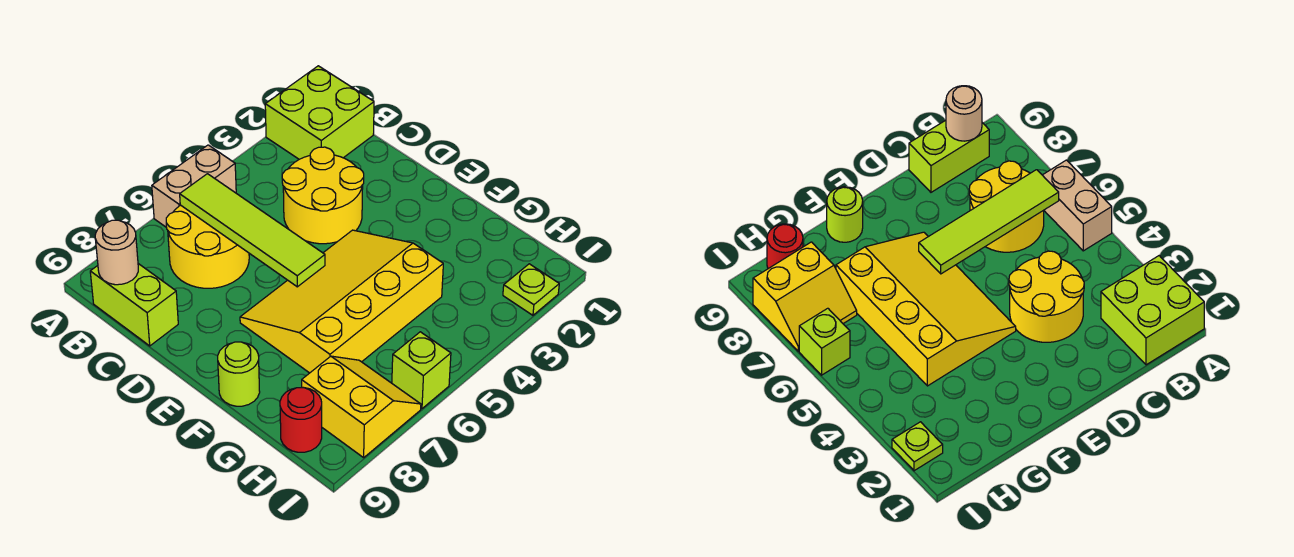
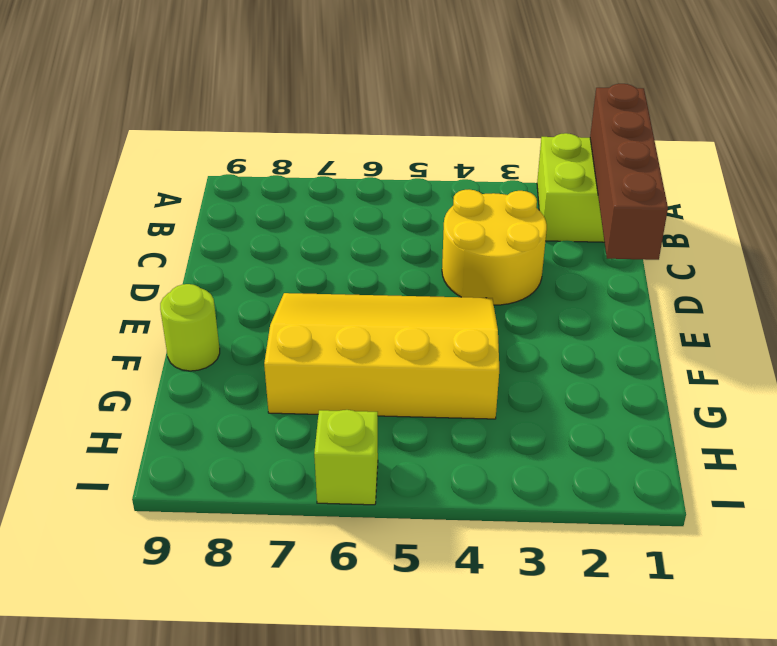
brown 1x4 brick [590,84,668,260] -> none
none -> tan 1x2 brick [152,145,236,227]
none -> yellow 2x2 round brick [166,205,249,288]
none -> lime 1x2 brick [90,264,178,346]

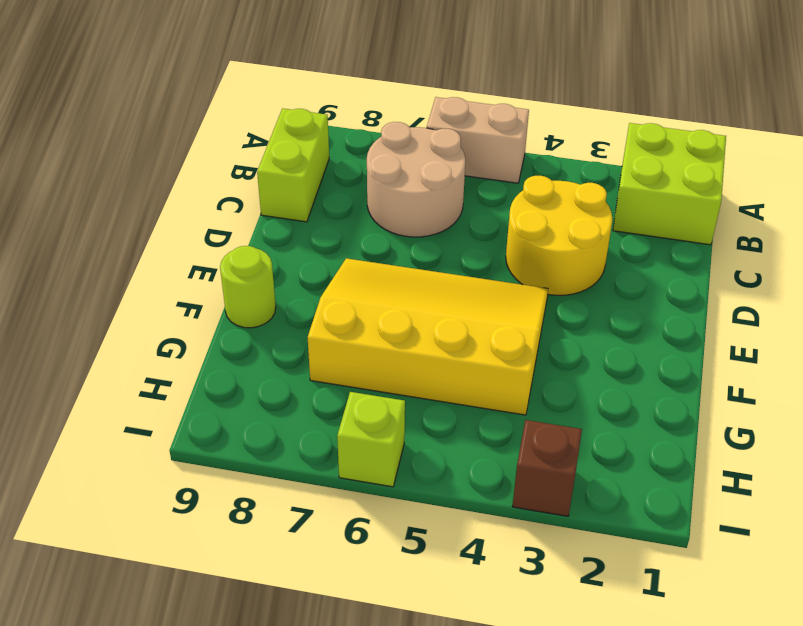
tan 2x2 round brick [367,122,465,237] -> yellow 2x2 round brick [166,205,249,288]
brown 1x1 brick [512,420,582,516] -> none
none -> yellow 2x2 slope [302,356,421,458]
none -> red 1x1 round brick [280,388,322,452]
none -> lime 1x1 plate [503,264,559,315]

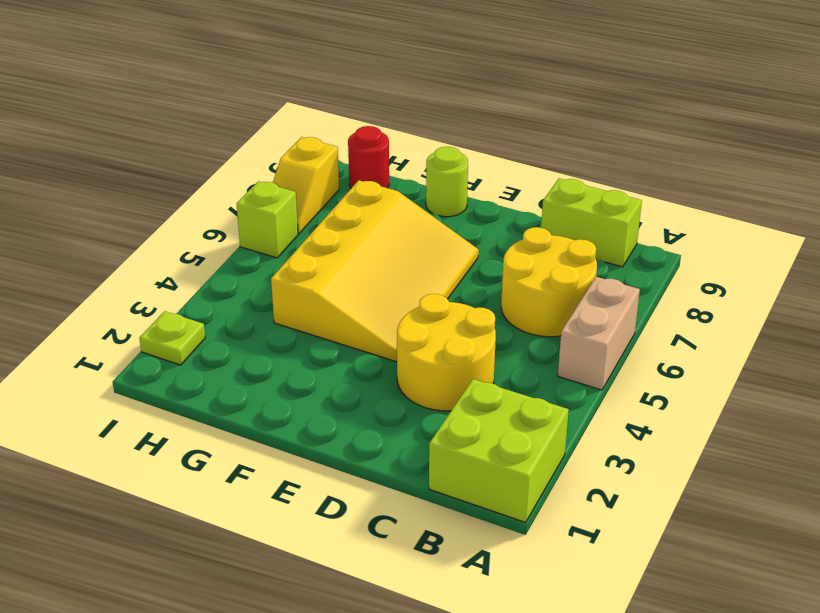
yellow 1x2 slope [273,137,339,234] -> yellow 2x2 slope [302,356,421,458]
none -> lime 1x4 tile [180,174,325,287]
none -> tan 1x1 round brick [95,220,138,285]

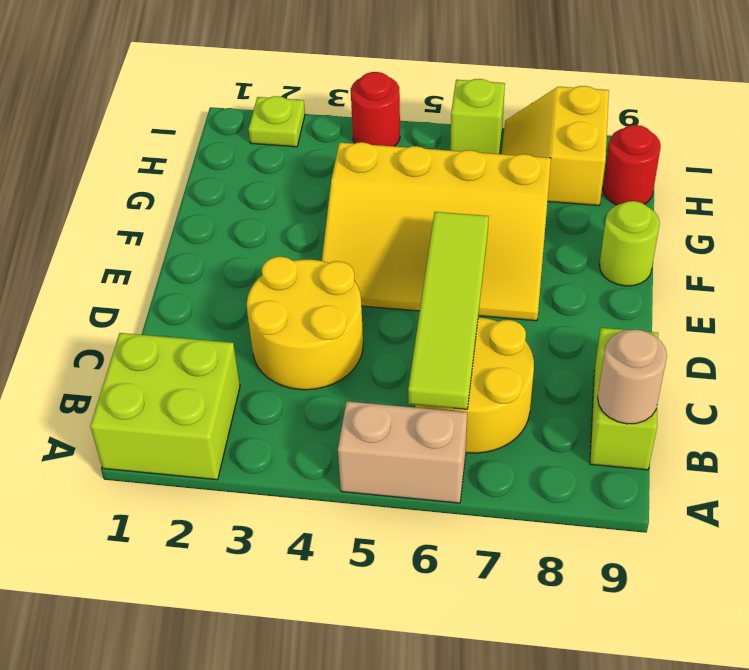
red 1x1 round brick [351,72,400,146] -> none

